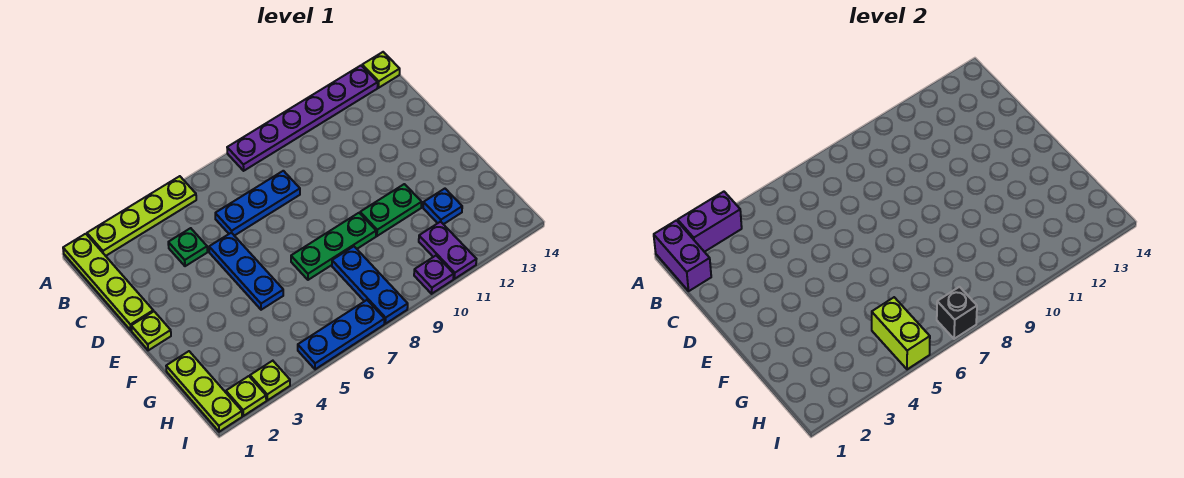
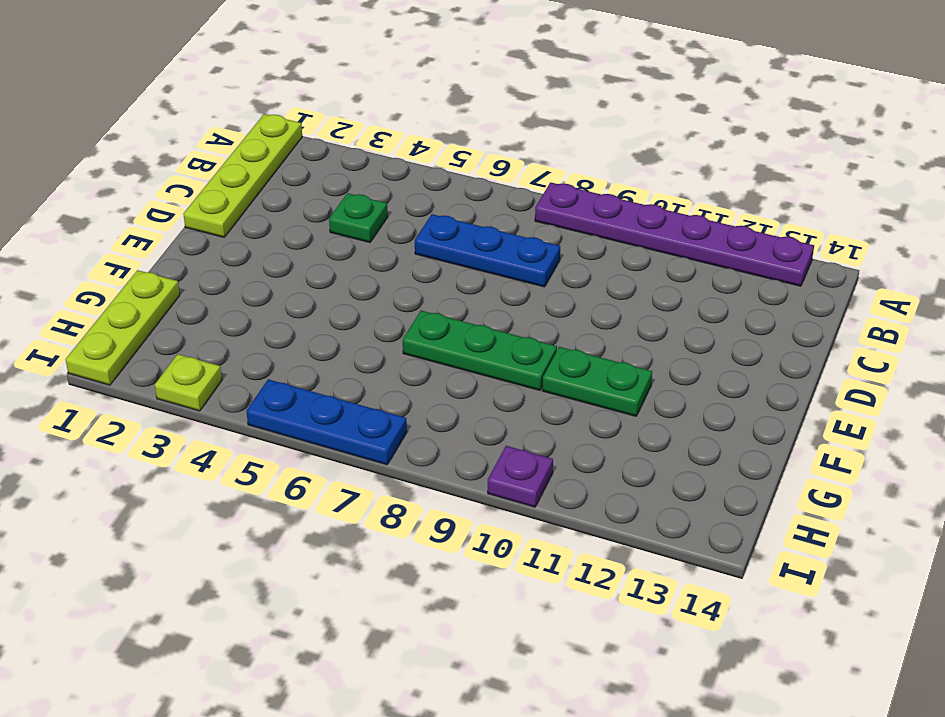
none -> lime 1x4 plate [87,176,196,256]
none -> lime 1x1 plate [362,52,400,88]
none -> blue 1x3 plate [209,233,283,310]

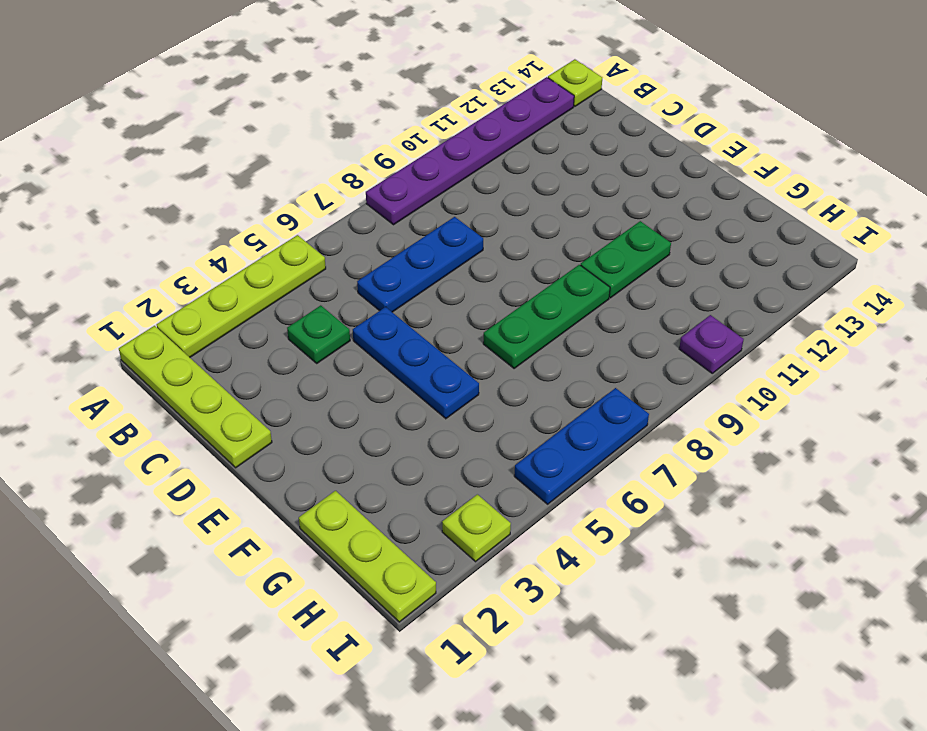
none -> lime 1x1 plate [131,311,171,350]
none -> blue 1x3 plate [332,246,408,324]
none -> blue 1x1 plate [423,189,462,224]

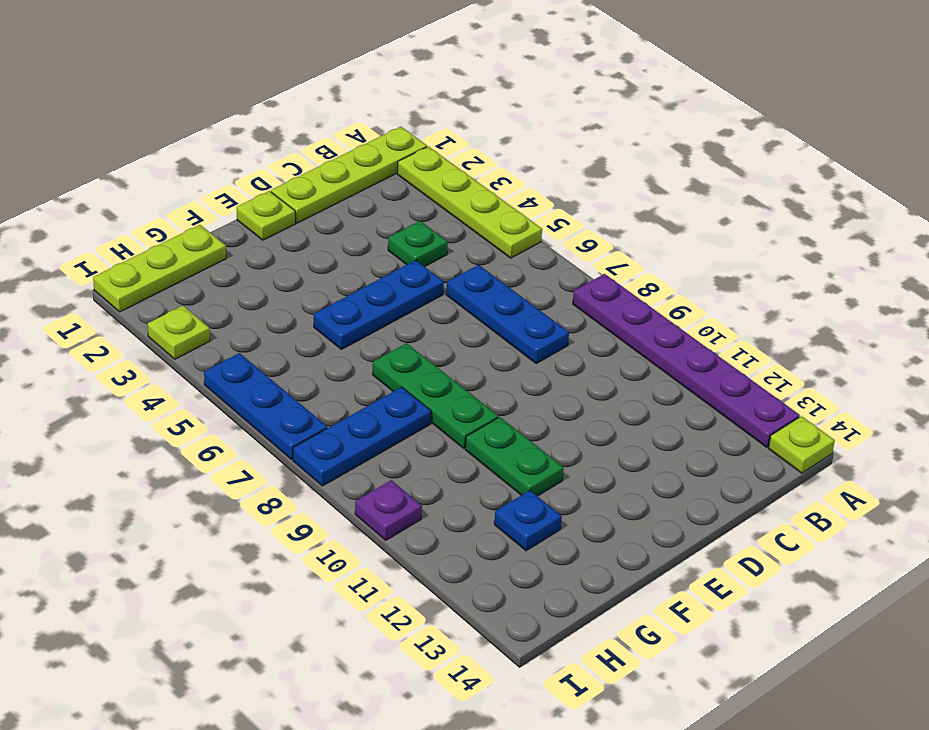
none -> purple 1x2 plate [419,222,476,279]
none -> lime 1x1 plate [226,376,266,416]
none -> purple 1x2 brick [654,220,711,291]

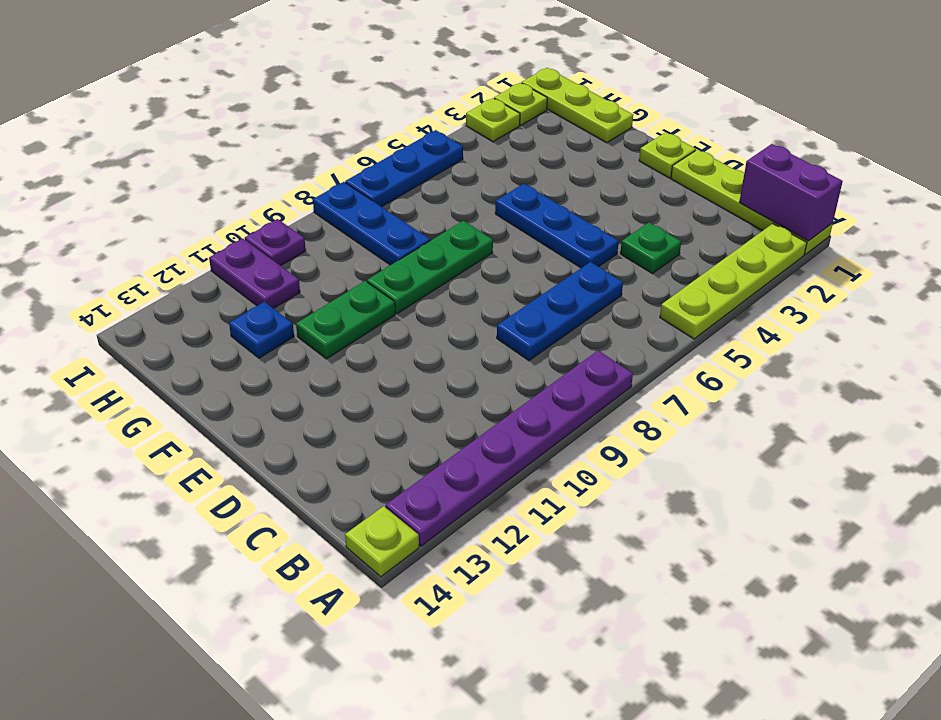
none -> purple 1x2 brick [678,192,742,252]
none -> lime 1x2 brick [872,297,930,369]
none -> black 1x1 brick [937,287,977,339]

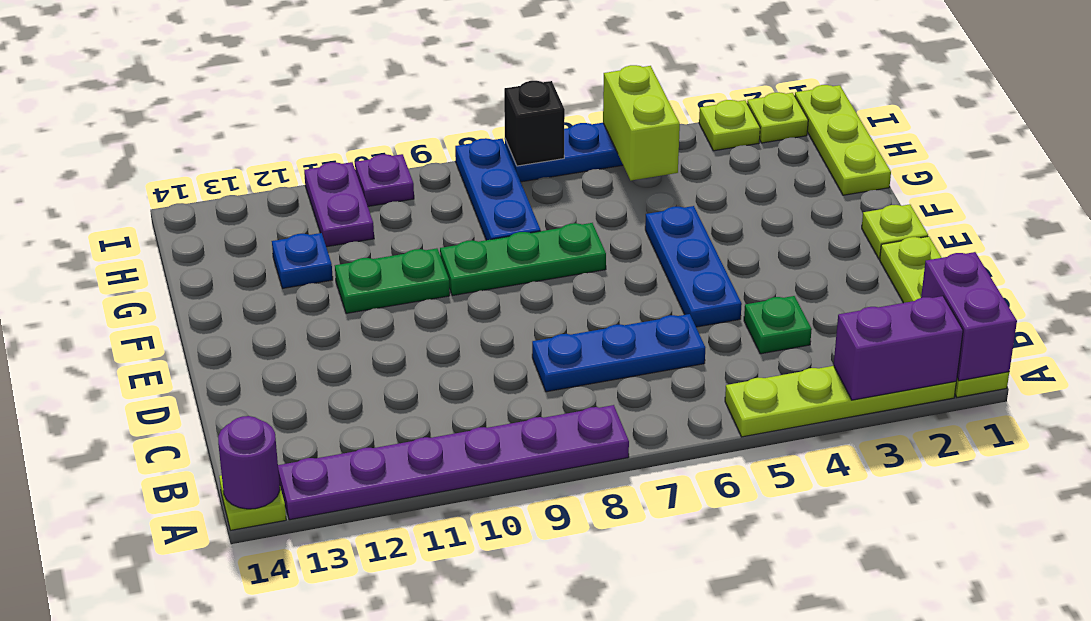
purple 1x1 round brick [218,416,280,509] -> none

